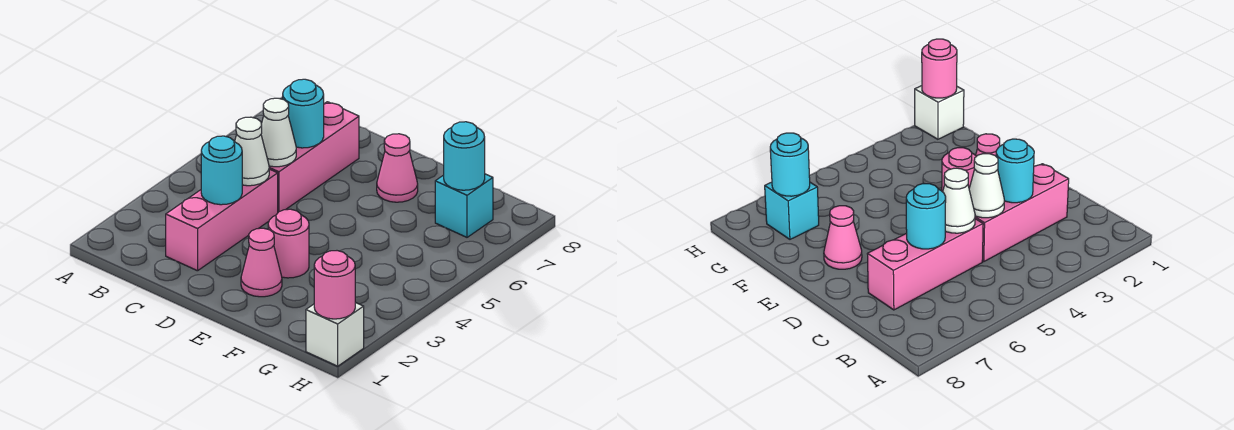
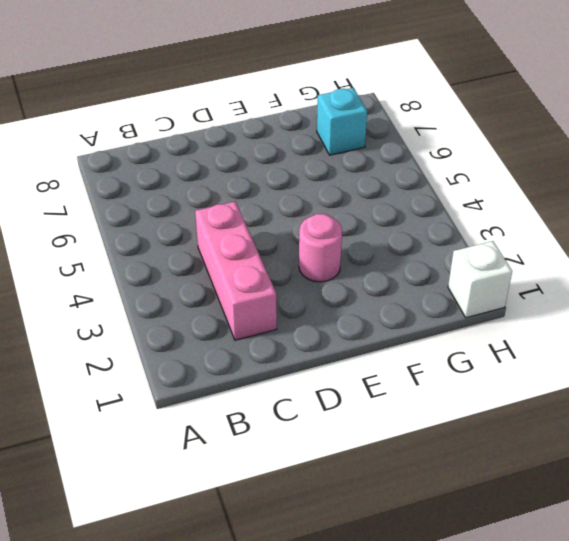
none -> pink 1x3 brick [269,102,359,212]
none -> pink 1x1 cone [241,228,282,297]
none -> pink 1x1 cone [377,134,418,202]

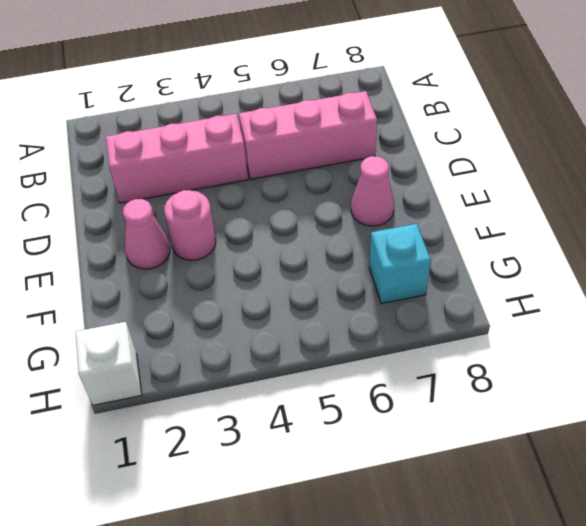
none -> cyan 1x1 round brick [201,136,242,205]
none -> white 1x1 cone [235,117,269,186]
none -> white 1x1 cone [261,98,296,167]

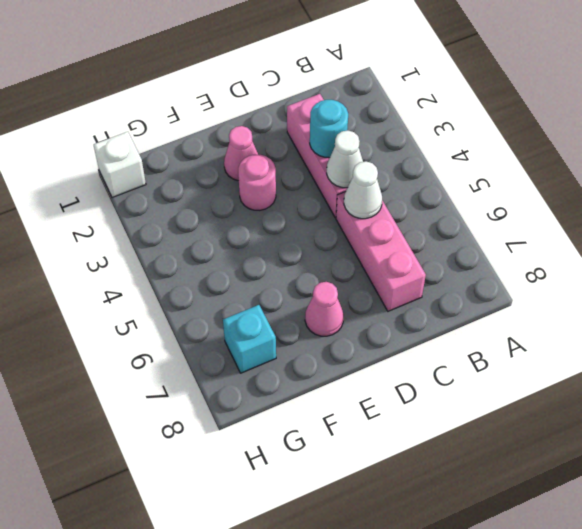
none -> cyan 1x1 round brick [283,79,324,148]
none -> cyan 1x1 round brick [444,122,485,190]
none -> pink 1x1 round brick [314,251,355,319]

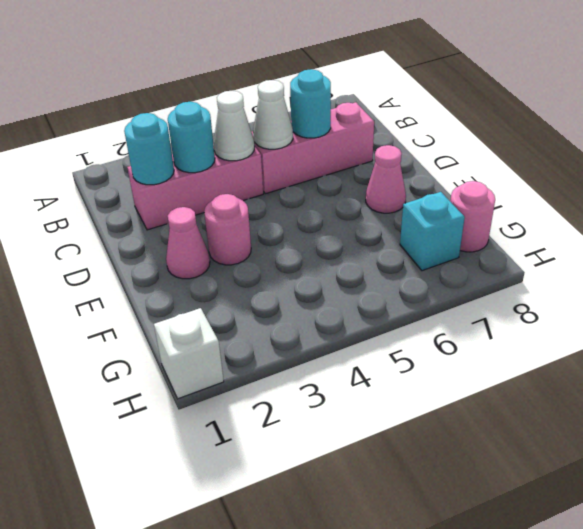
cyan 1x1 round brick [124,113,174,185] -> cyan 1x1 round brick moved to [444,122,485,190]
pink 1x1 round brick [450,181,495,252] -> pink 1x1 round brick moved to [314,251,355,319]

